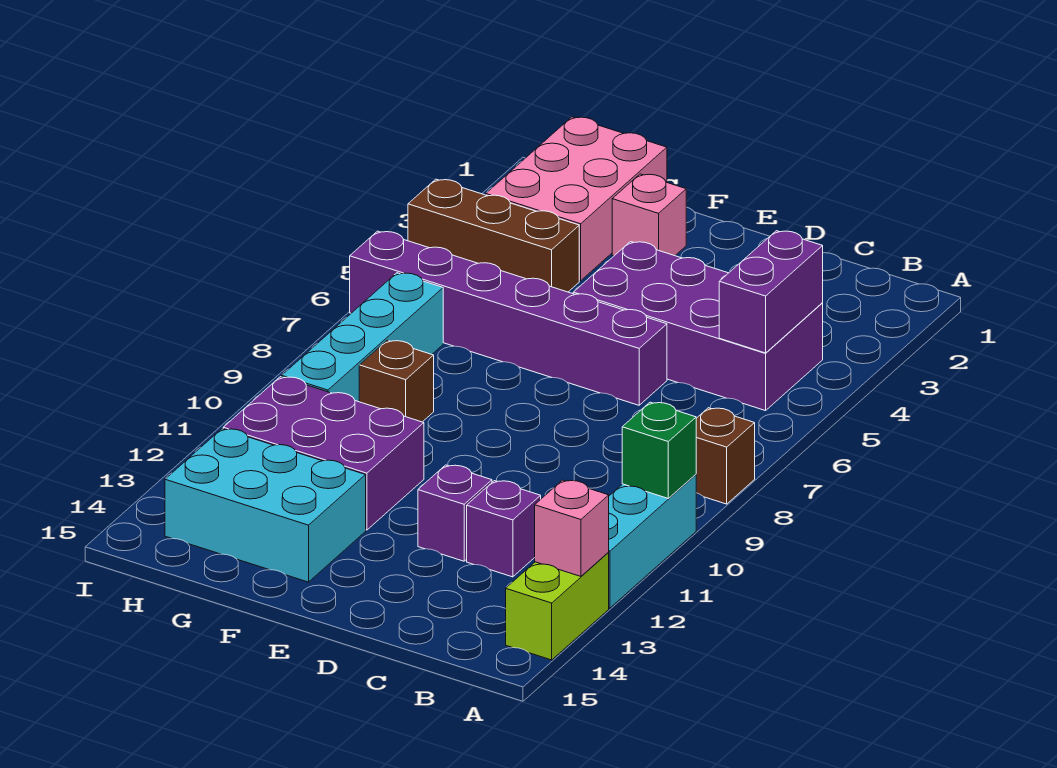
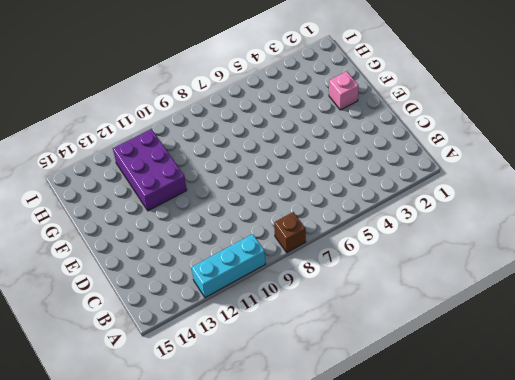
none -> lime 1x2 brick [506,553,609,660]
none -> purple 2x4 brick [573,242,823,411]
none -> purple 1x1 brick [467,481,541,577]

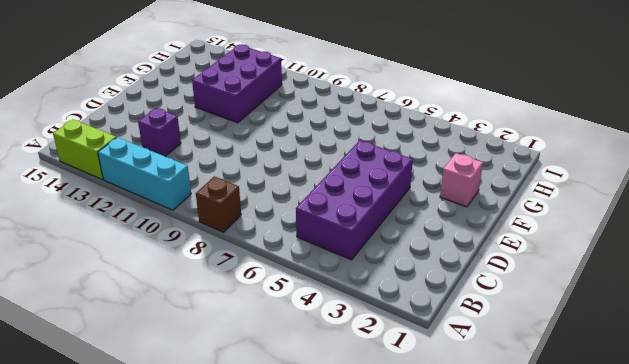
none -> purple 1x6 brick [350,231,667,405]
none -> purple 1x1 brick [418,465,492,561]
none -> cyan 2x3 brick [165,429,366,582]

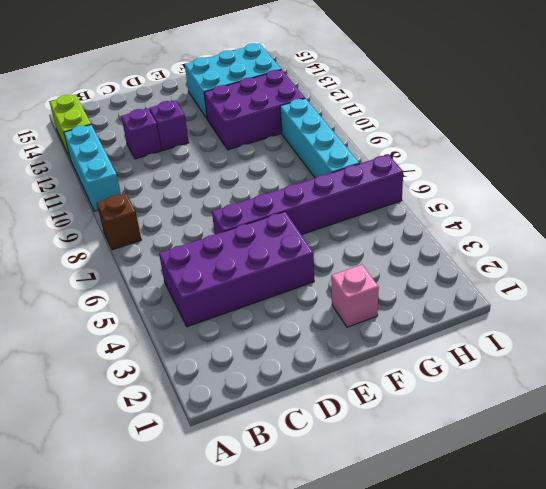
none -> pink 2x3 brick [486,117,667,281]
none -> brown 1x3 brick [408,179,579,292]
none -> brown 1x1 brick [359,340,434,422]

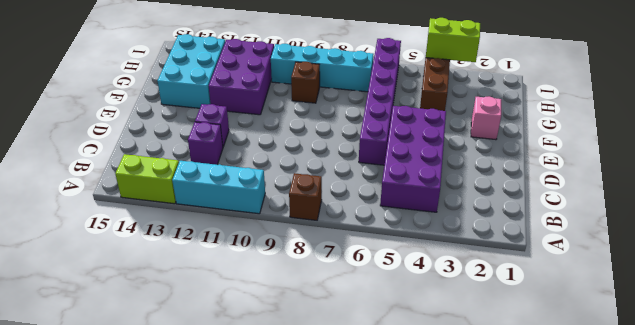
lime 1x2 brick [426,18,480,62] -> none
none -> pink 2x3 brick [486,117,667,281]
none -> green 1x1 brick [622,402,696,498]
none -> pink 1x1 brick [535,480,609,576]

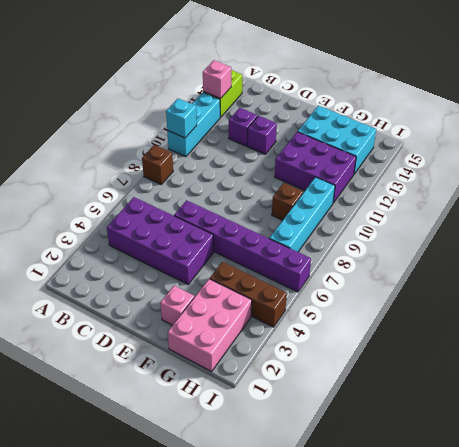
cyan 1x1 brick [166,98,197,138] -> green 1x1 brick [622,402,696,498]
none -> purple 1x2 brick [719,231,823,353]

